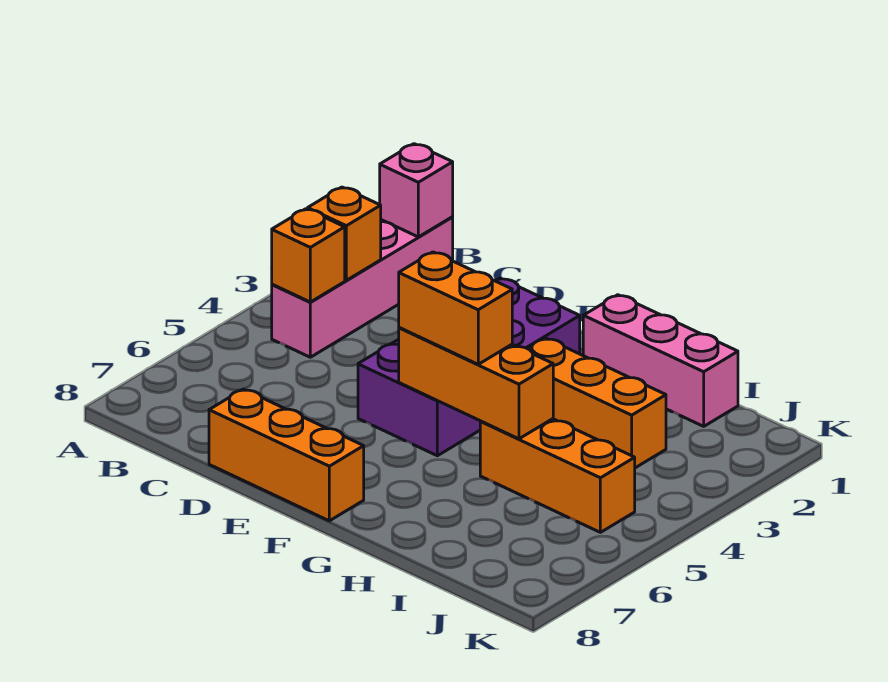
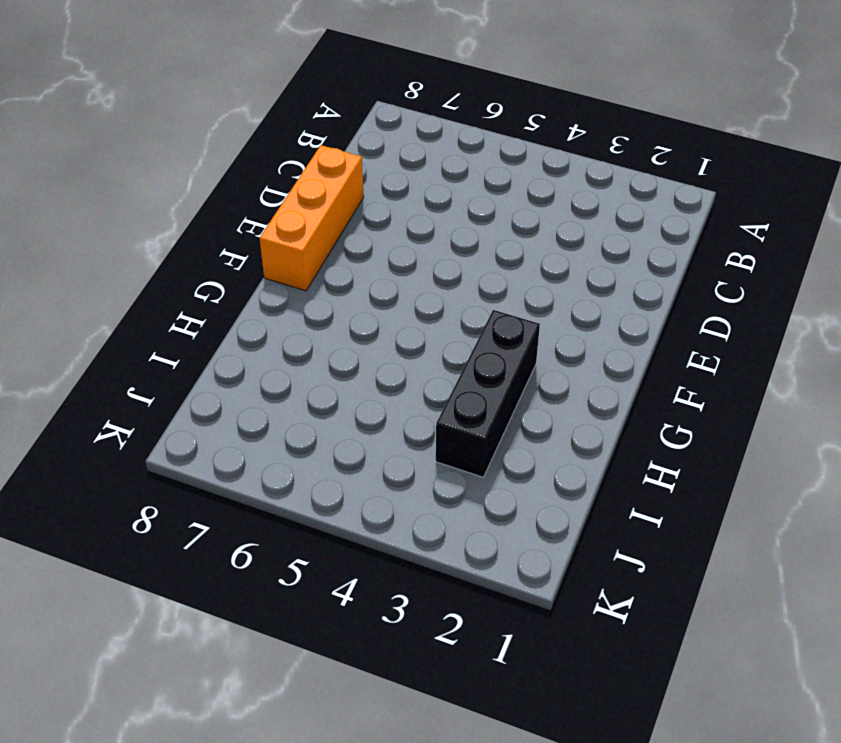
black 1x3 brick [436,310,540,477] -> orange 1x3 brick [528,338,666,468]
none -> pink 1x4 brick [272,217,453,357]
none -> purple 2x4 brick [358,278,580,456]

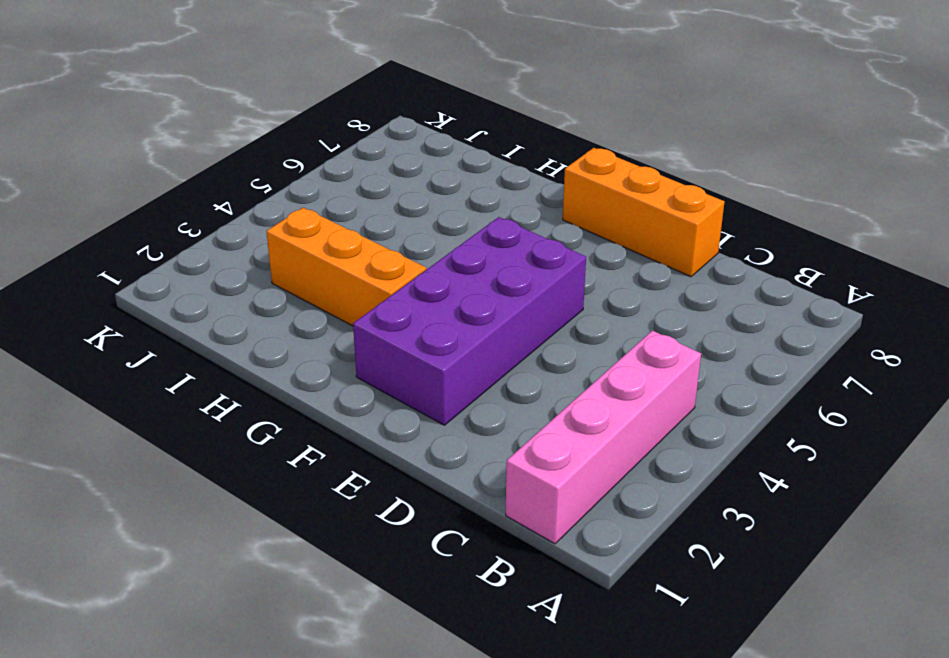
none -> pink 1x3 brick [583,295,738,426]
none -> orange 1x3 brick [480,419,635,532]

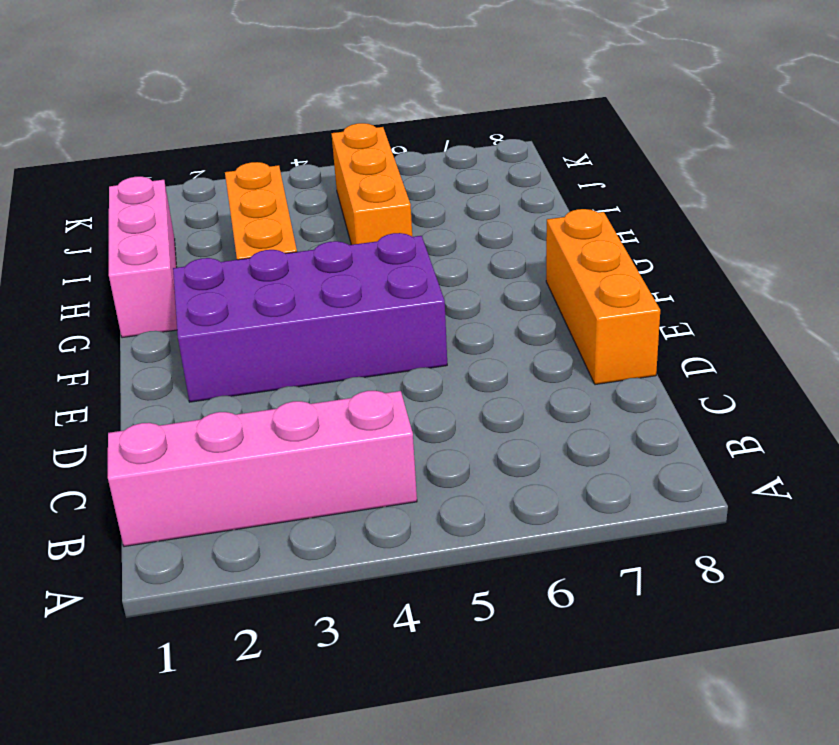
none -> pink 1x1 brick [380,144,453,237]
none -> orange 1x1 brick [308,187,381,280]

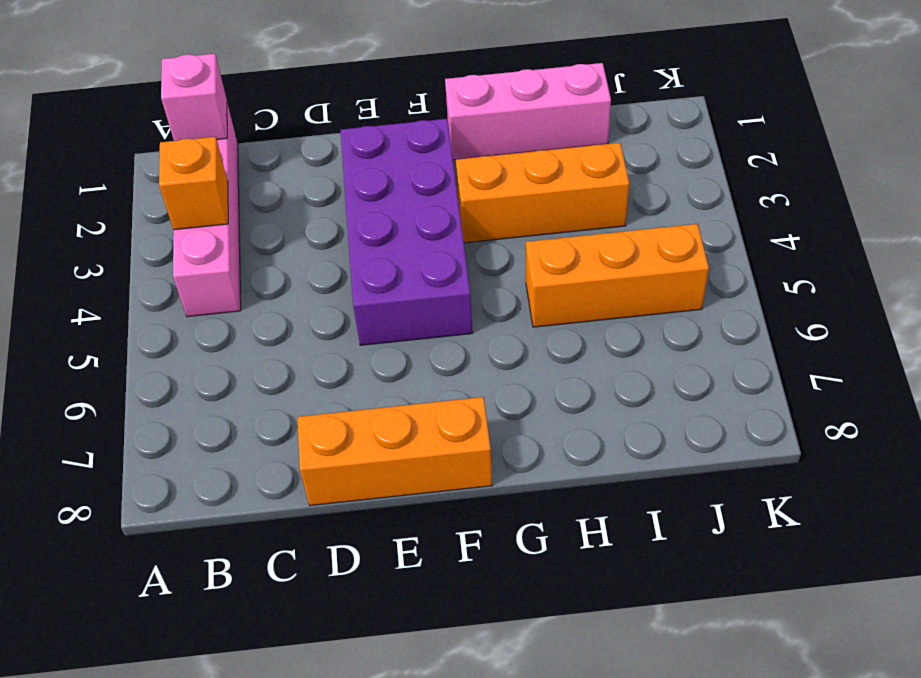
none -> orange 1x1 brick [272,209,345,302]
none -> orange 1x3 brick [399,328,553,439]

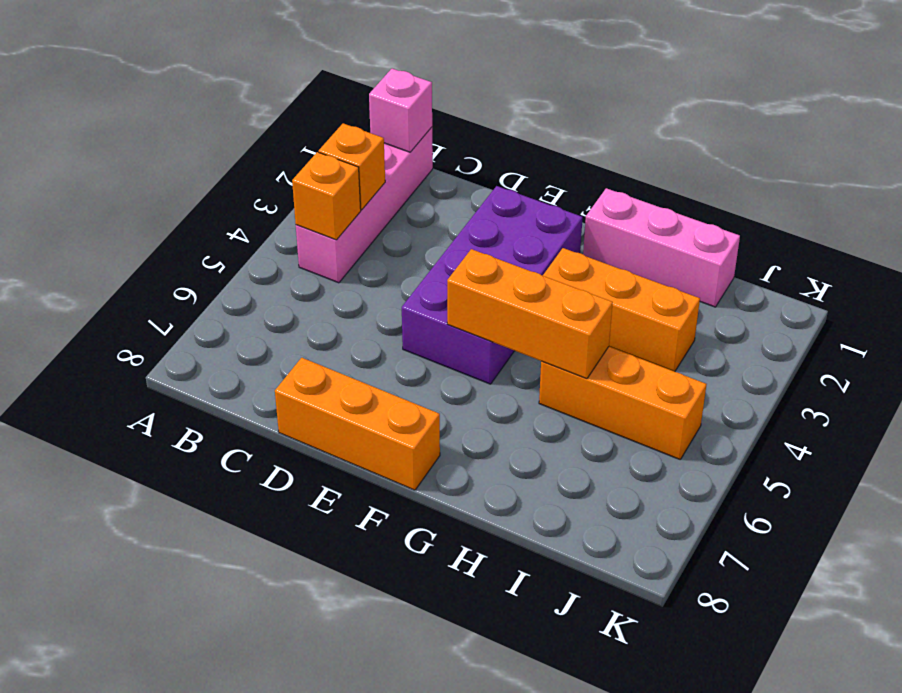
none -> orange 1x2 brick [399,252,512,364]

